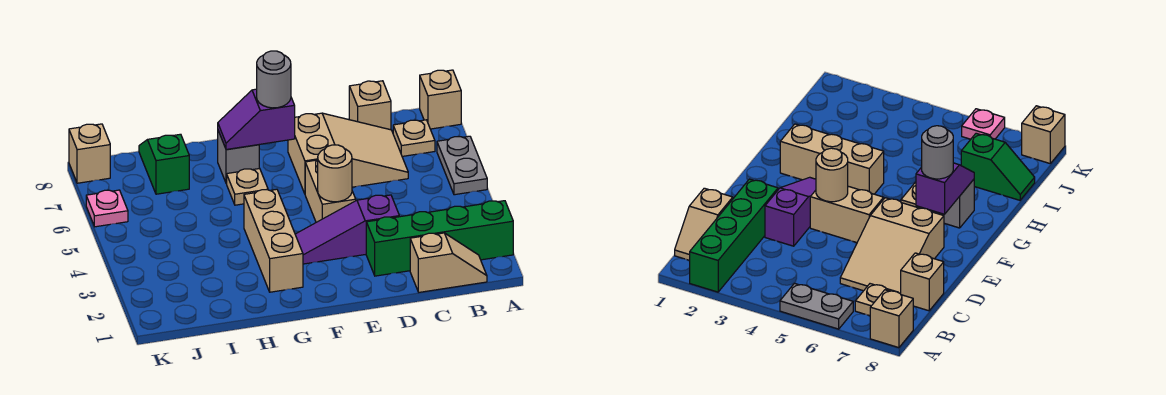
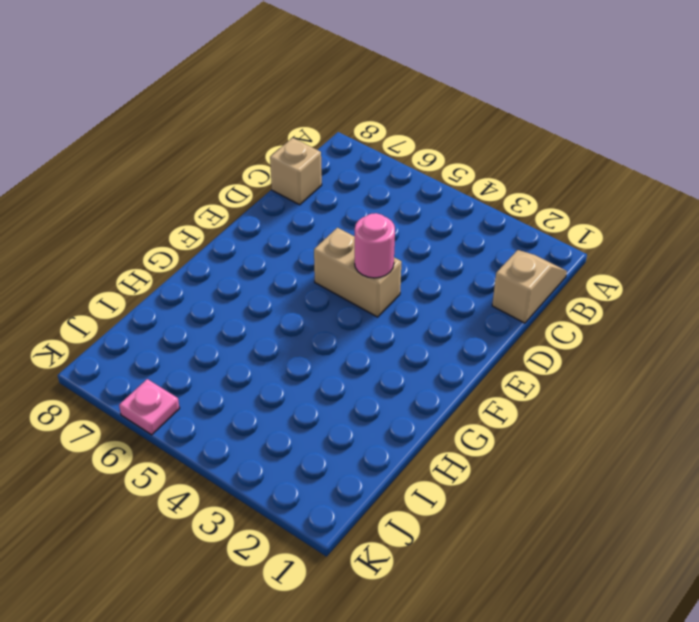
pink 1x1 round brick [355,213,395,278] -> tan 1x1 round brick [318,145,352,202]
none -> green 1x4 brick [366,201,513,276]
none -> grey 1x2 plate [437,136,487,195]
none -> tan 1x1 brick [420,70,461,129]

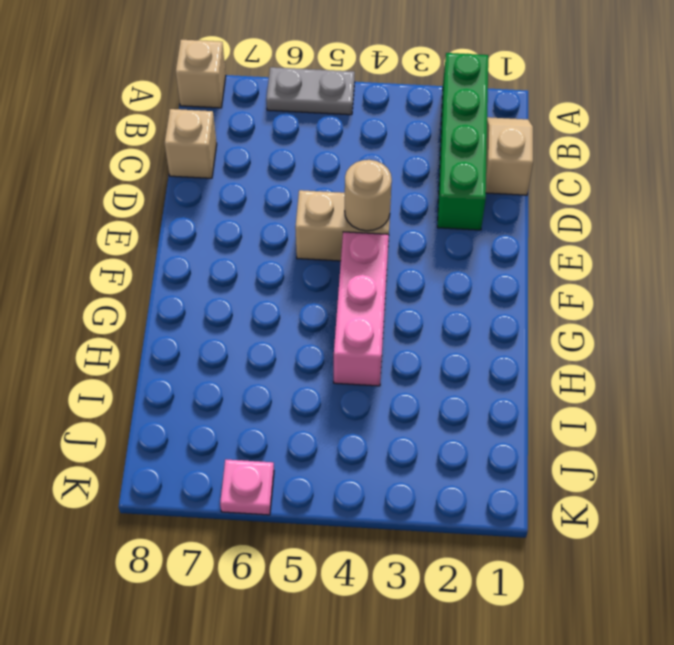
pink 1x3 brick [334,232,389,386] -> tan 1x3 brick [244,189,303,292]
none -> tan 1x1 plate [393,120,435,156]
none -> tan 2x3 slope [288,113,408,194]
none -> purple 1x3 slope [295,195,399,264]

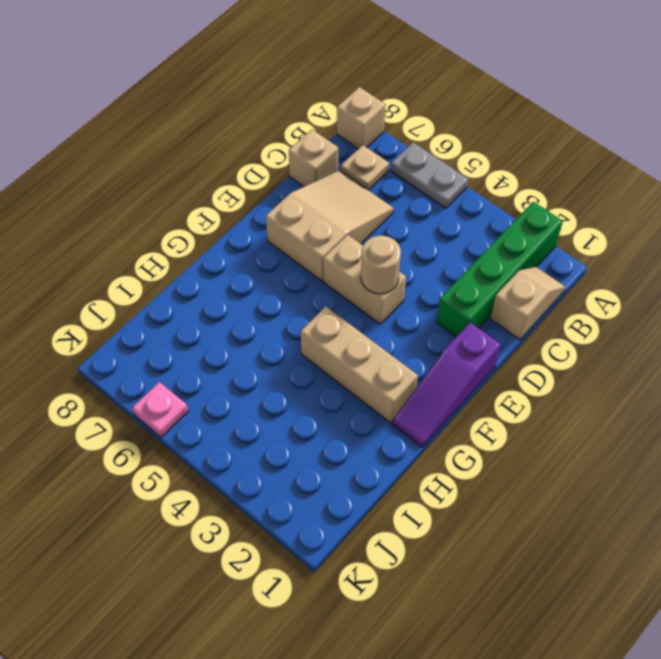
purple 1x3 slope [392,322,501,447] -> purple 1x3 slope moved to [295,195,399,264]
none -> tan 1x1 plate [227,168,268,205]
none -> grey 1x1 brick [218,131,259,184]
none -> green 1x2 slope [139,134,189,194]

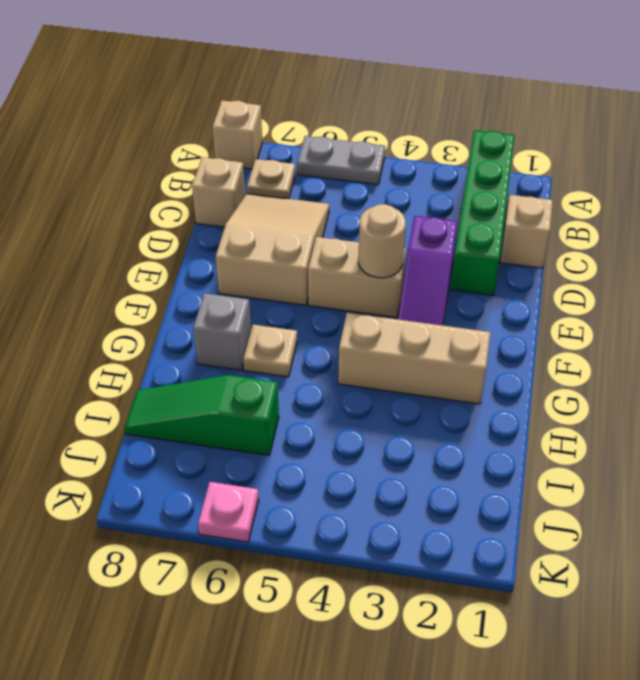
green 1x3 slope [125,375,279,455] -> green 1x2 slope [139,134,189,194]
none -> tan 1x1 brick [69,124,110,183]
none -> purple 1x2 slope [218,89,295,149]
none -> grey 1x1 round brick [257,51,291,108]

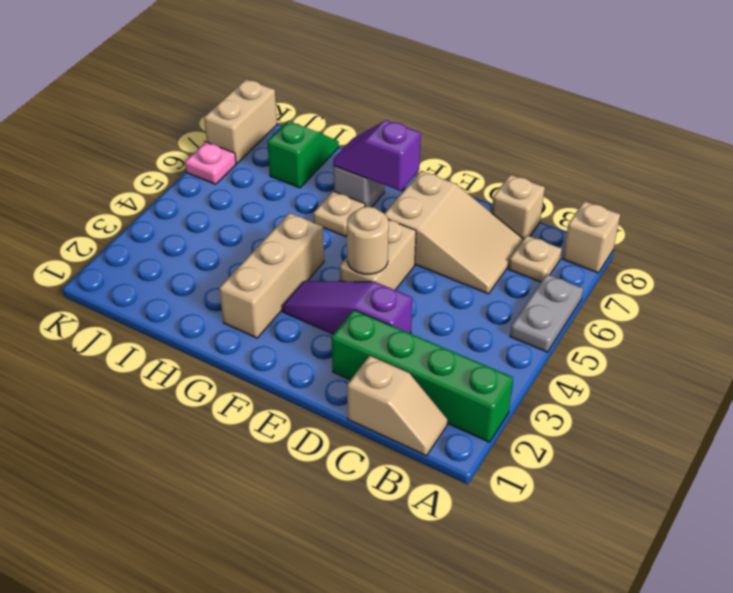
tan 1x2 brick [204,79,277,163] -> tan 1x1 brick [69,124,110,183]
none -> grey 1x1 round brick [257,51,291,108]

